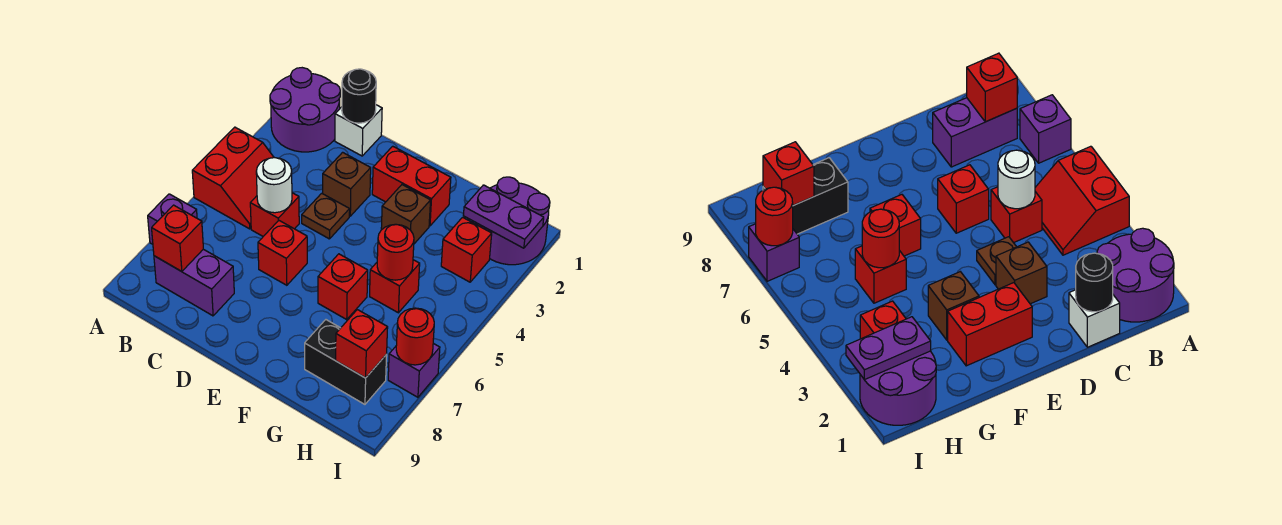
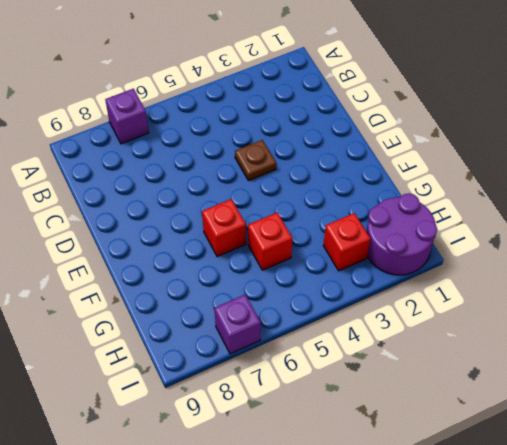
none -> purple 2x2 round brick [270,68,340,152]
none -> red 2x2 slope [192,127,274,229]
none -> purple 1x2 brick [154,249,234,316]

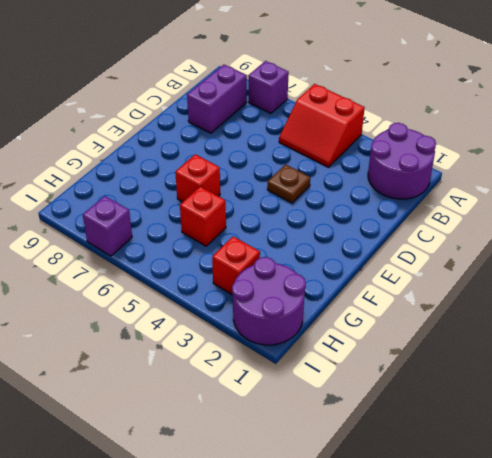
none -> white 1x1 brick [335,105,382,156]
none -> red 1x1 brick [250,193,299,236]
none -> brown 1x1 brick [323,152,371,216]

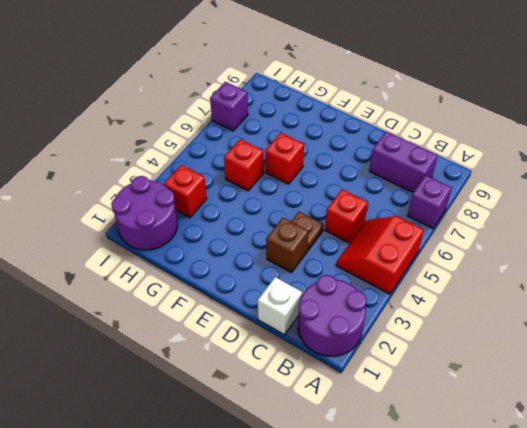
none -> red 1x1 brick [258,220,307,285]
none -> red 1x2 brick [372,146,451,226]
none -> brown 1x1 brick [381,185,431,244]

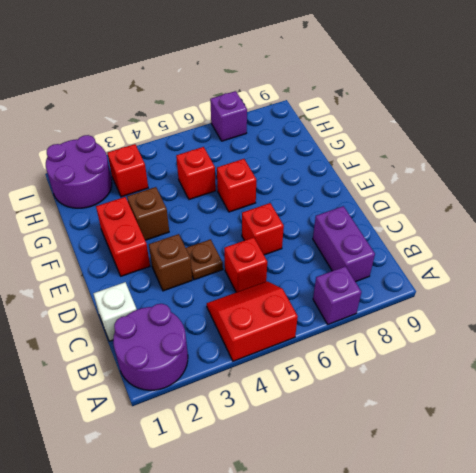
none -> black 1x2 brick [305,320,387,404]
none -> red 1x1 brick [152,205,203,272]
none -> black 1x1 round brick [342,69,376,123]

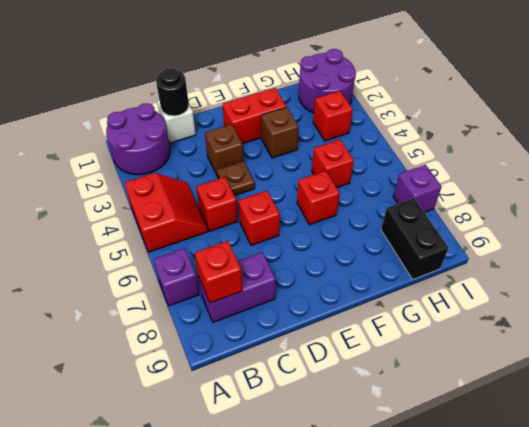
black 1x2 brick [381,198,449,279] -> black 1x2 brick turned to [305,320,387,404]
none -> white 1x1 round brick [256,158,292,213]
none -> red 1x1 round brick [377,224,414,280]
none -> purple 1x2 plate [463,185,544,248]

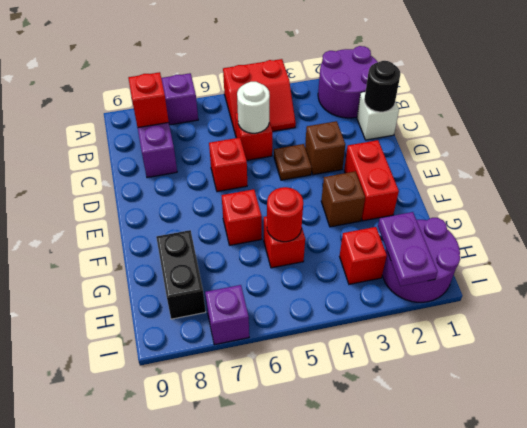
none -> red 1x1 brick [336,310,388,378]
none -> red 1x1 round brick [396,308,434,365]

